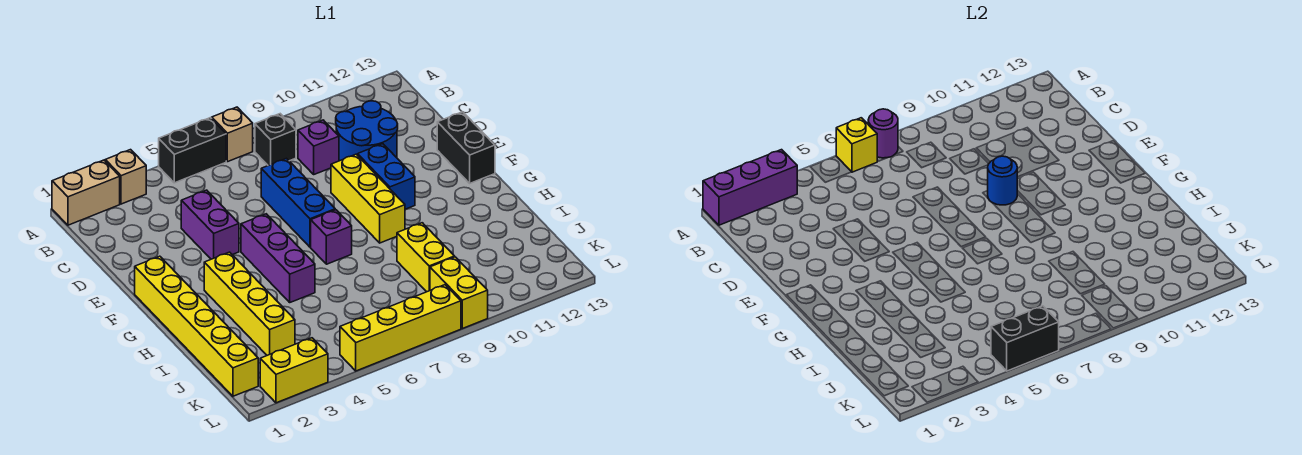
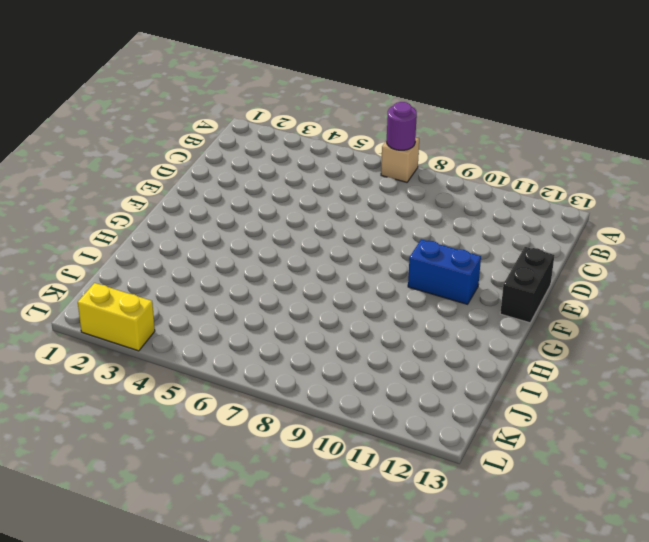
blue 1x2 brick [408,239,481,304] -> blue 1x2 brick turned to [358,144,415,209]
none -> tan 1x2 brick [52,160,120,225]
none -> tan 1x1 brick [105,150,146,204]
none -> black 1x2 brick [159,118,226,183]

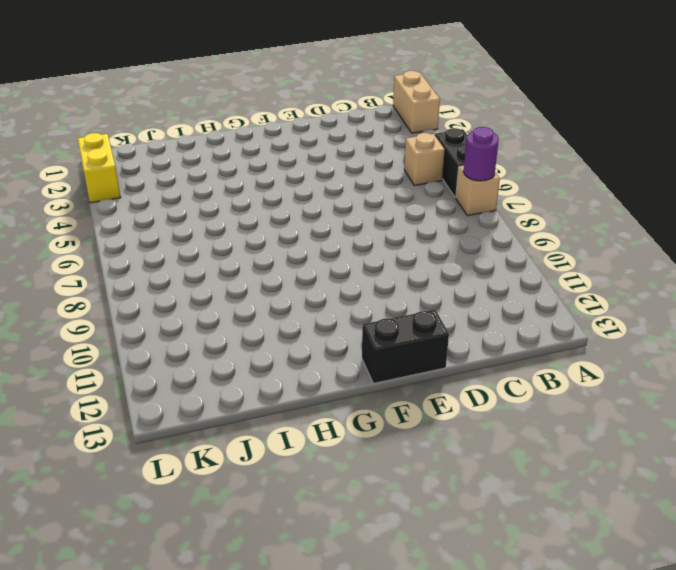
tan 1x1 brick [404,133,445,185] -> tan 1x1 brick moved to [105,150,146,204]
none -> black 1x1 brick [255,114,296,165]
none -> purple 1x1 brick [298,120,339,174]
none -> blue 2x2 round brick [336,101,398,161]

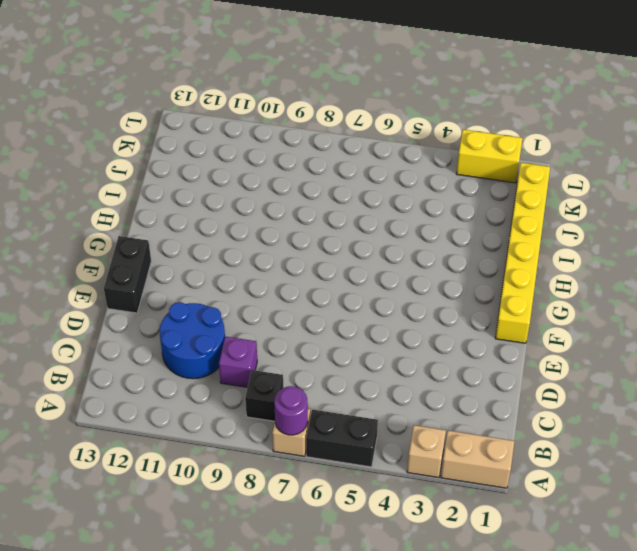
none -> purple 1x2 brick [181,190,239,259]
none -> blue 1x3 brick [261,158,335,247]
none -> yellow 1x3 brick [331,154,405,243]

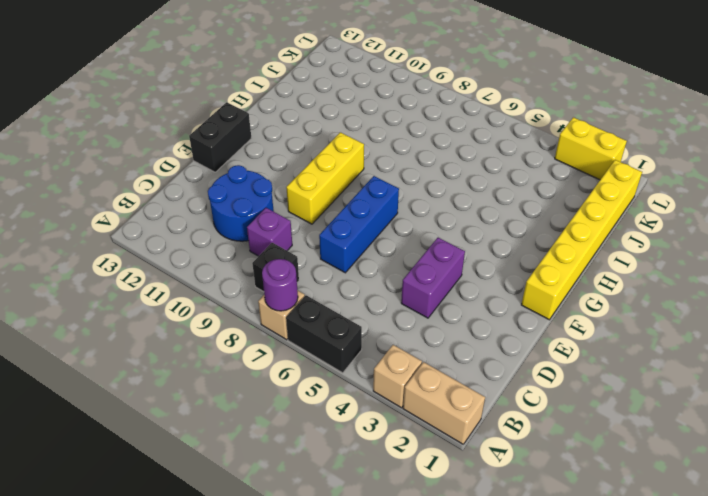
none -> blue 1x2 brick [358,144,415,209]
none -> purple 1x3 brick [241,214,315,302]
none -> yellow 1x4 brick [204,252,295,355]

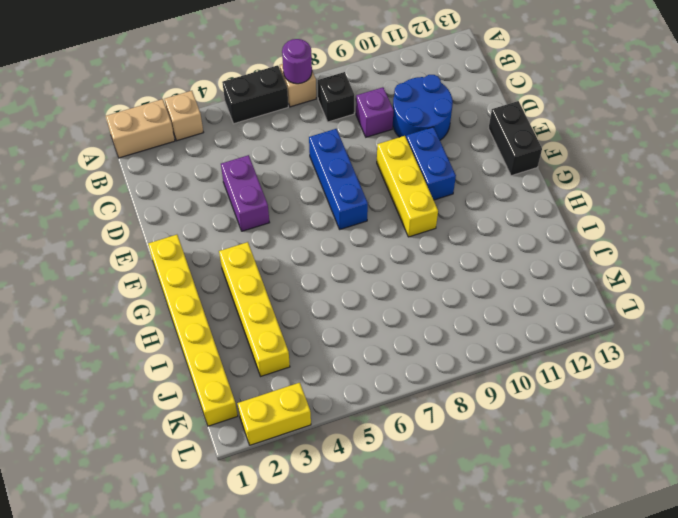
none -> purple 1x3 brick [241,214,315,302]
none -> purple 1x1 brick [311,210,352,264]
none -> yellow 1x2 brick [397,223,455,292]

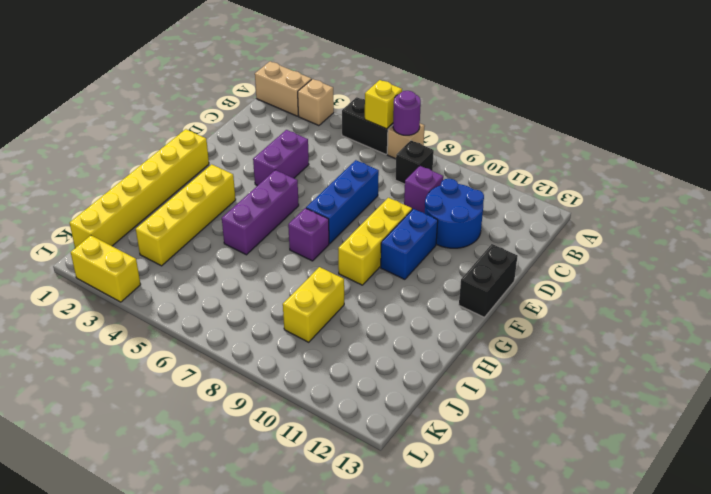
none -> yellow 1x2 brick [430,257,488,329]
none -> yellow 1x4 brick [340,285,461,371]
none -> purple 1x3 brick [703,150,797,225]

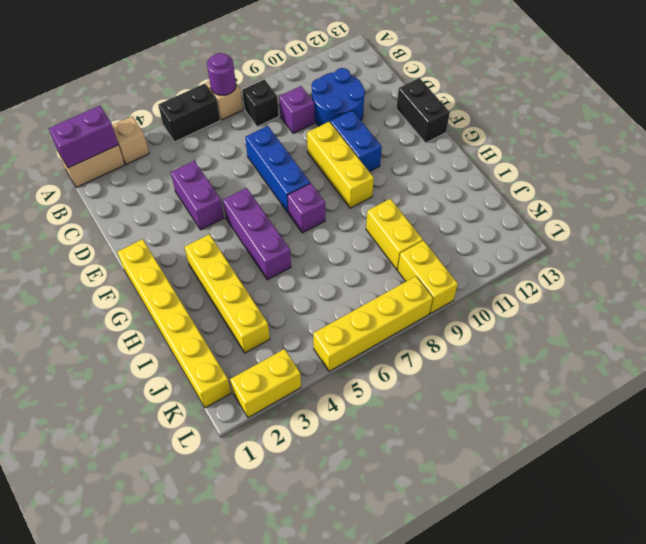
purple 1x2 brick [48,106,118,168] -> purple 1x3 brick [703,150,797,225]
none -> yellow 1x1 brick [836,118,877,172]
none -> blue 1x1 round brick [988,156,1017,205]
none -> black 1x2 brick [991,306,1059,371]

